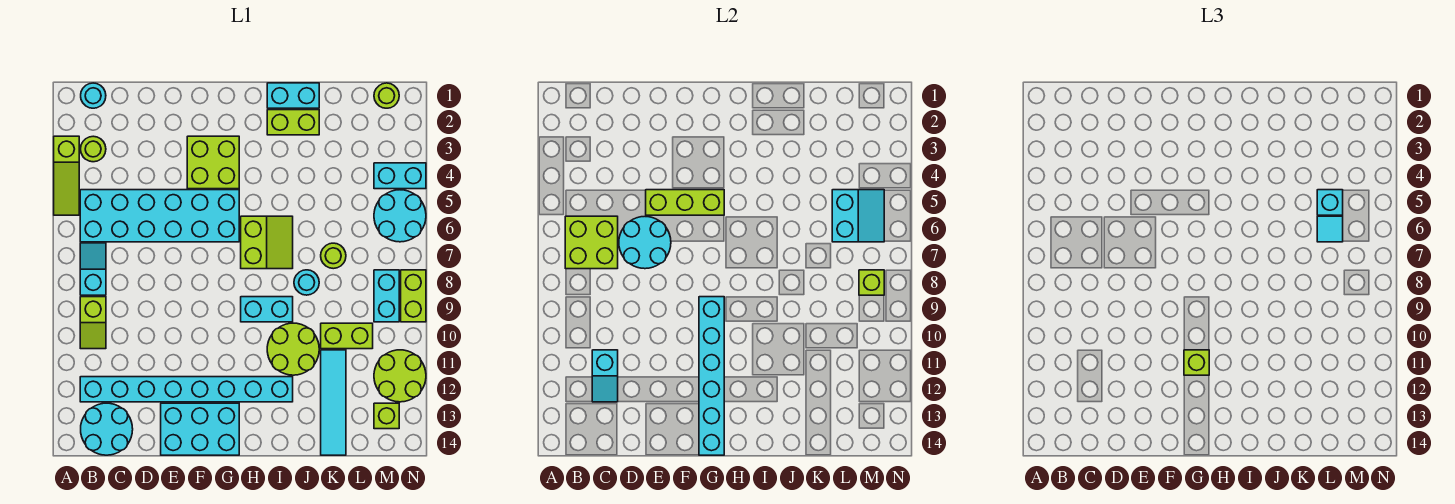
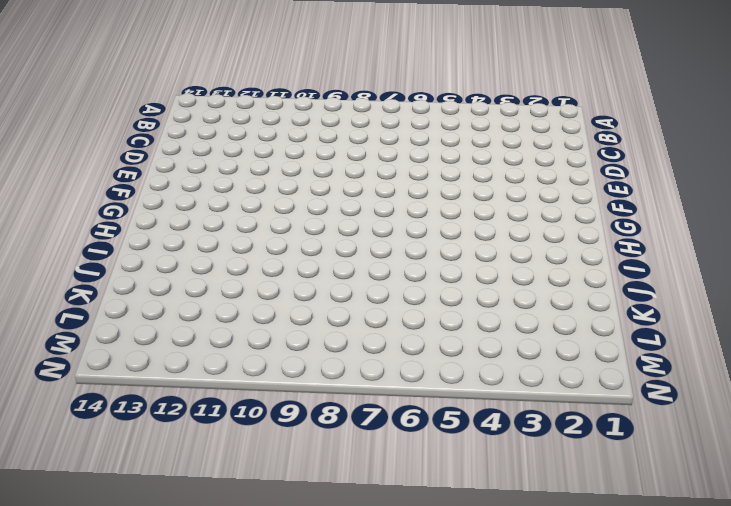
none -> lime 1x3 slope [54,136,79,215]
none -> cyan 1x1 round brick [81,83,106,108]
none -> lime 1x1 round brick [81,136,106,162]
none -> cyan 2x6 brick [80,190,239,242]

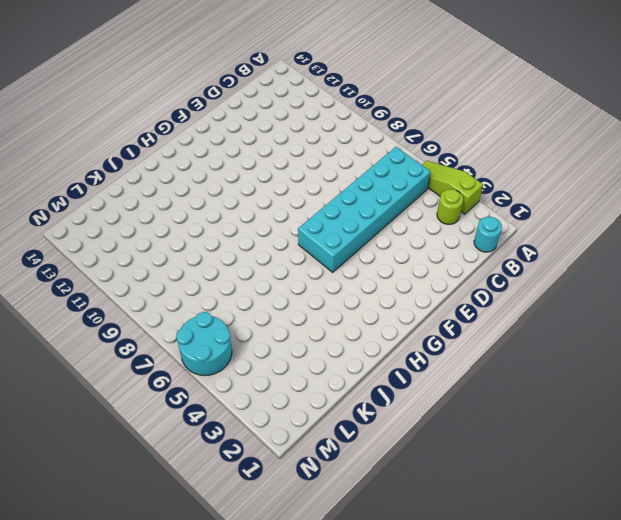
none -> cyan 1x2 slope [80,243,106,295]
none -> lime 1x2 slope [80,297,106,349]
none -> cyan 1x8 brick [80,377,293,402]
none -> cyan 2x2 round brick [81,403,133,455]

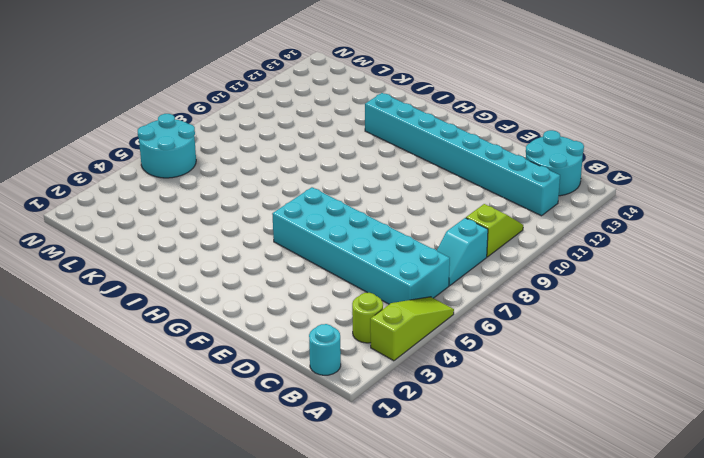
none -> cyan 2x3 brick [161,403,239,455]
none -> lime 2x2 brick [187,136,239,189]
none -> lime 2x2 slope [241,216,293,269]
none -> cyan 1x2 brick [241,297,293,322]

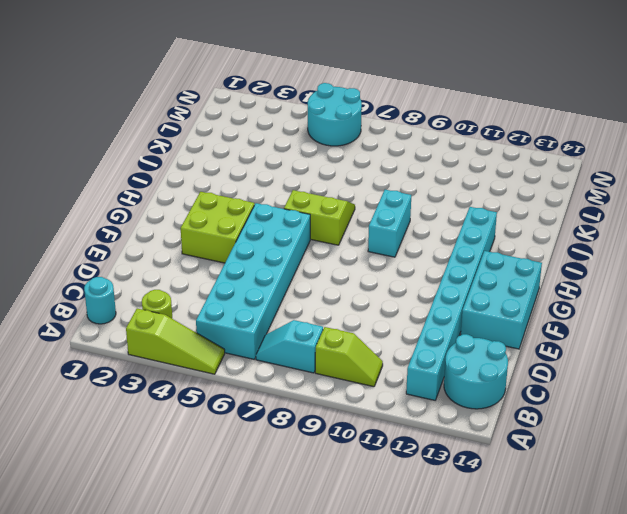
none -> cyan 1x2 brick [267,83,319,108]
none -> lime 1x2 brick [267,110,319,135]
none -> lime 2x2 round brick [267,323,319,375]
none -> cyan 1x1 round brick [294,270,319,295]

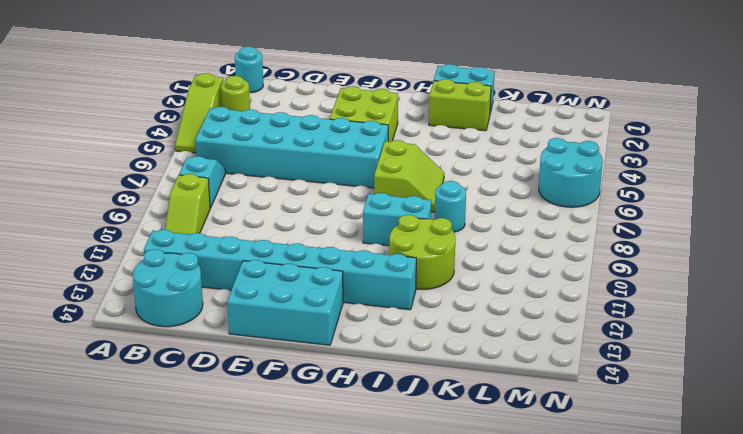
none -> lime 1x1 round brick [321,243,346,269]
none -> lime 1x2 brick [321,323,373,349]
none -> cyan 1x4 tile [321,350,346,455]
none -> lime 1x1 round brick [374,83,399,108]

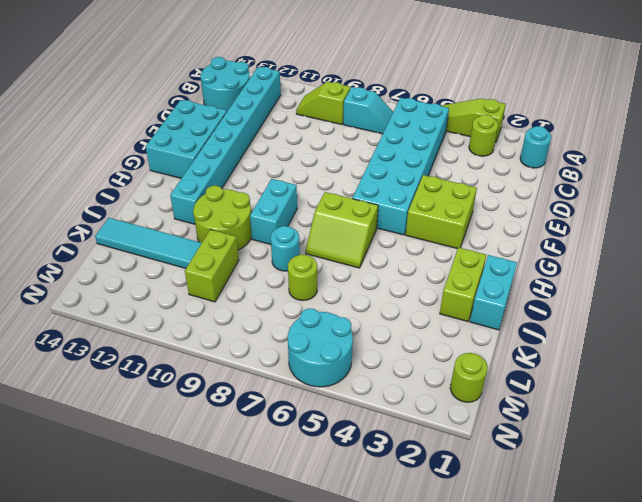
none -> cyan 1x2 brick [374,163,426,189]
none -> cyan 1x2 brick [374,270,399,322]
none -> lime 2x2 round brick [374,350,426,402]
none -> lime 1x1 brick [374,403,399,429]

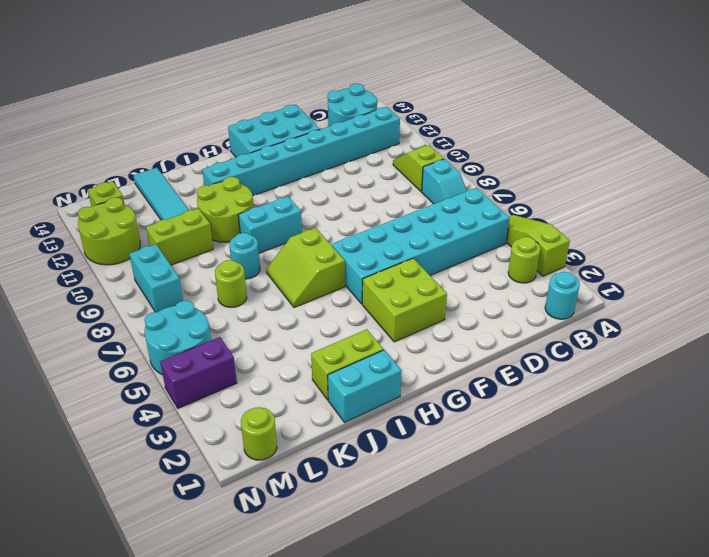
purple 1x2 brick [160,337,237,408] -> cyan 1x2 brick [374,163,426,189]
none -> lime 1x2 brick [401,270,426,322]
none -> lime 2x2 brick [565,216,618,269]
none -> cyan 1x2 slope [592,350,618,402]
none -> cyan 2x2 round brick [619,217,671,269]

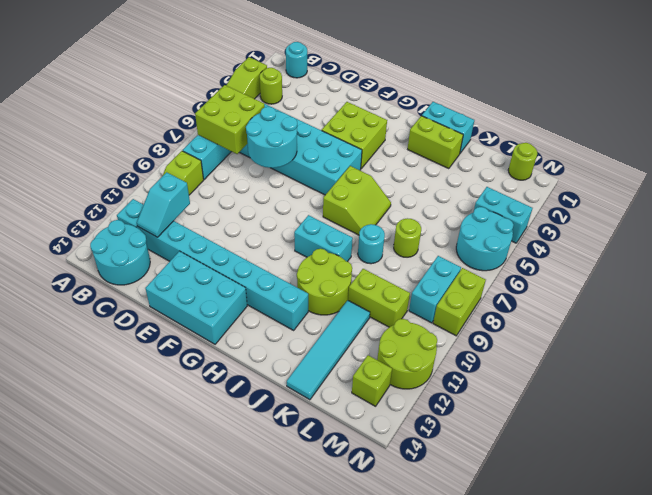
none -> lime 1x3 brick [646,190,724,215]
none -> cyan 1x6 brick [699,297,724,455]
none -> cyan 2x2 slope [832,190,884,242]
none -> lime 1x1 brick [859,270,884,295]

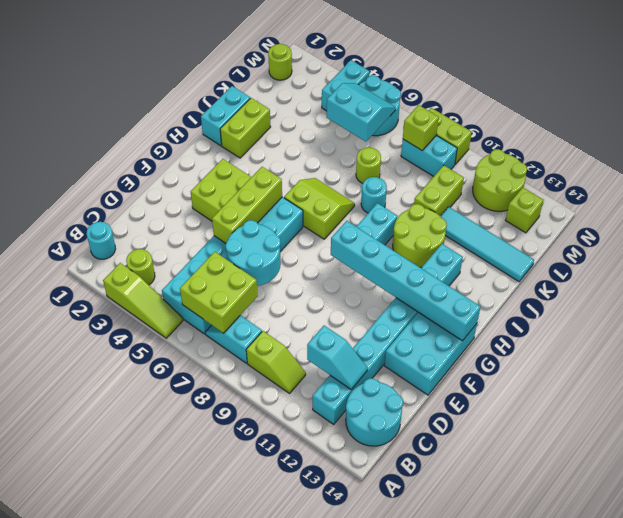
none -> lime 1x1 brick [1184,350,1209,375]
none -> cyan 1x1 brick [1317,190,1343,215]
none -> cyan 1x1 tile [1317,216,1343,242]

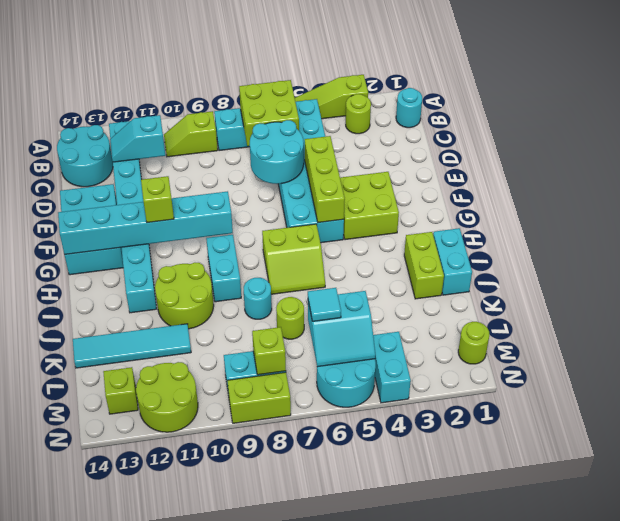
none -> lime 1x2 brick [321,323,373,349]
none -> cyan 1x1 brick [1317,190,1343,215]

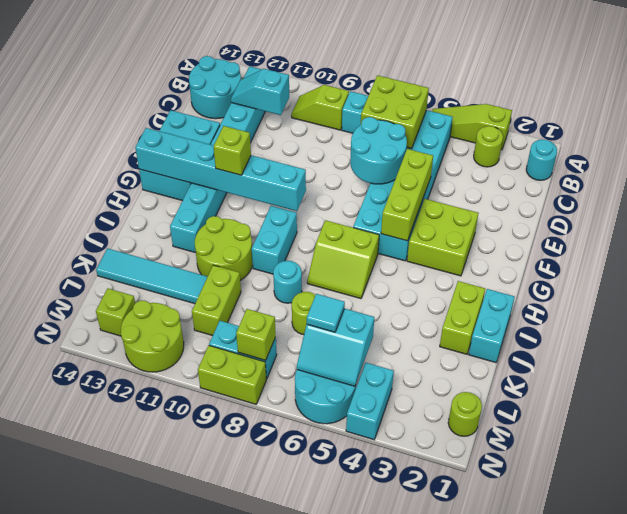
none -> cyan 1x1 brick [1317,190,1343,215]

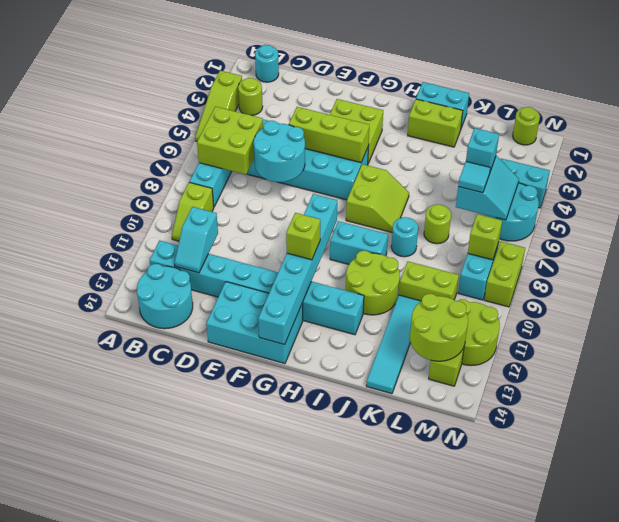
lime 2x2 round brick [410,294,468,361] -> none

